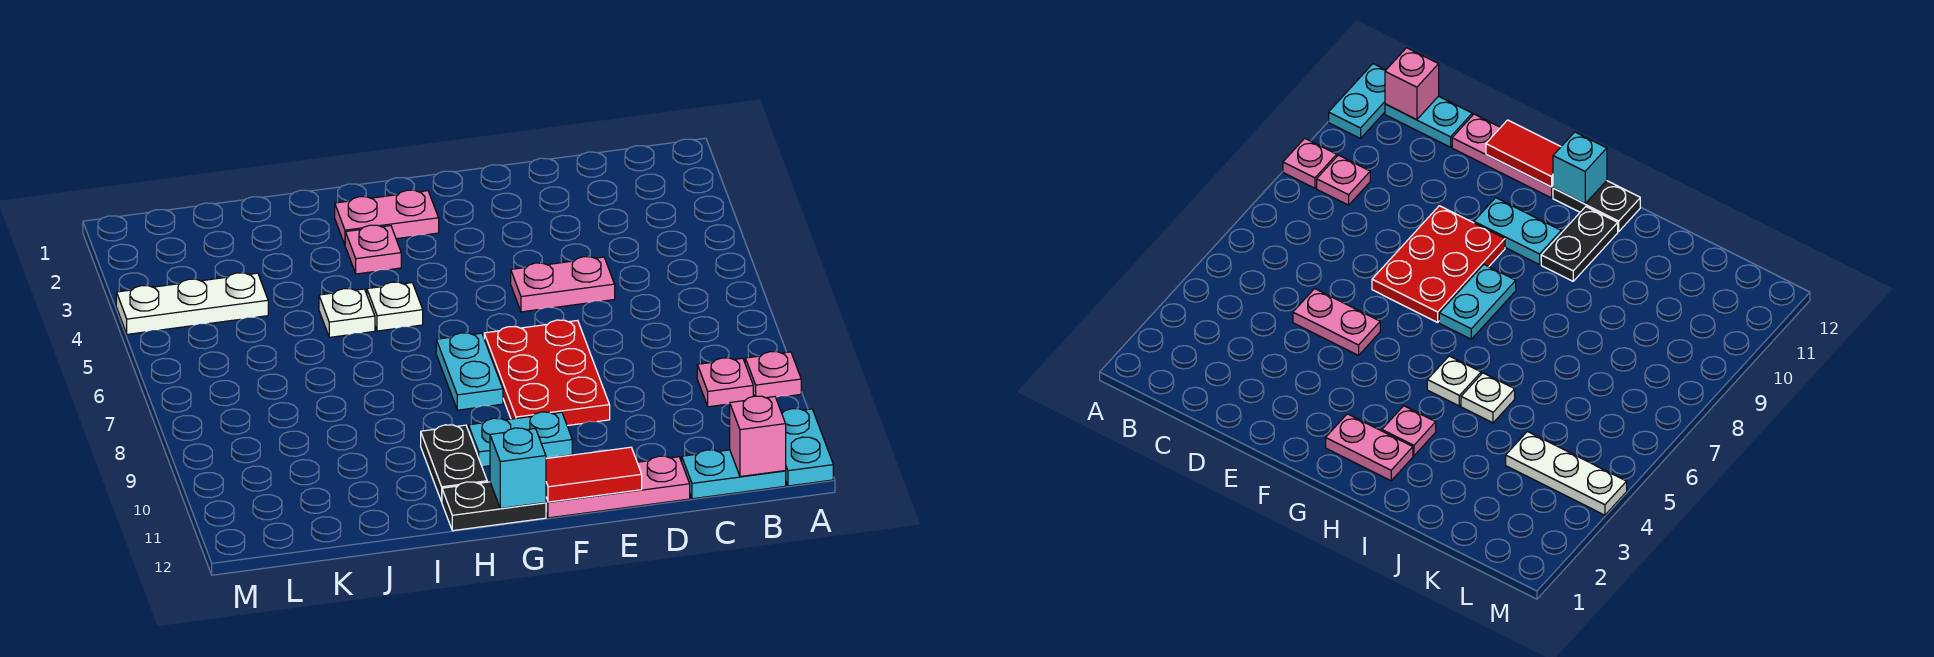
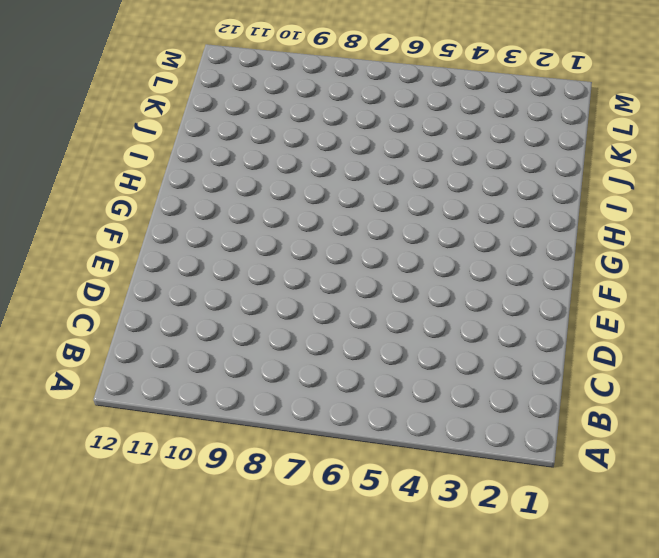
none -> pink 1x1 plate [745,352,801,398]
none -> cyan 1x2 plate [782,409,833,486]
none -> pink 1x1 plate [697,358,753,407]

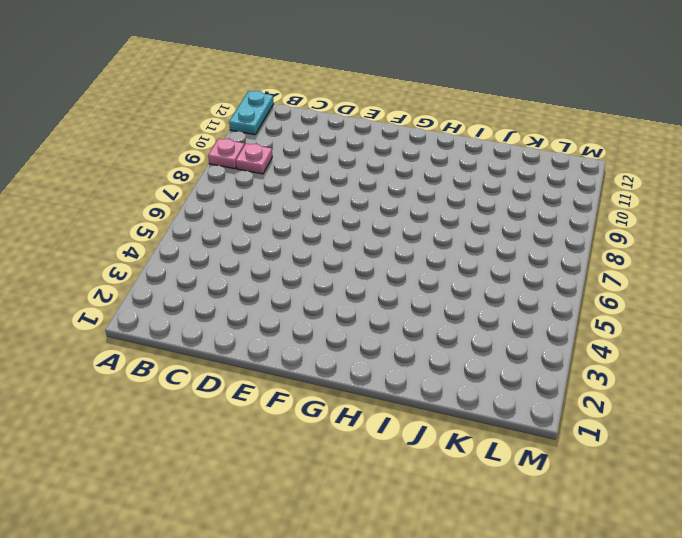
none -> cyan 1x2 plate [682,450,786,499]
none -> pink 1x2 plate [511,257,615,312]
none -> pink 1x3 plate [546,456,690,518]

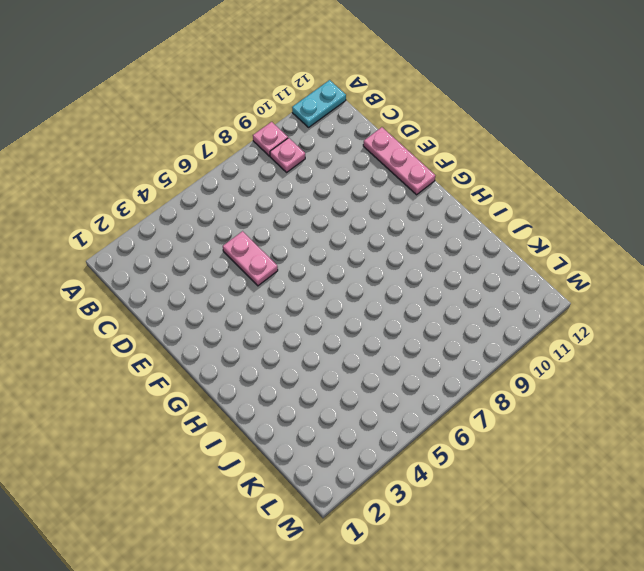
none -> cyan 1x2 plate [682,450,786,499]
none -> red 2x3 plate [484,320,610,426]
none -> cyan 1x2 plate [469,412,572,467]

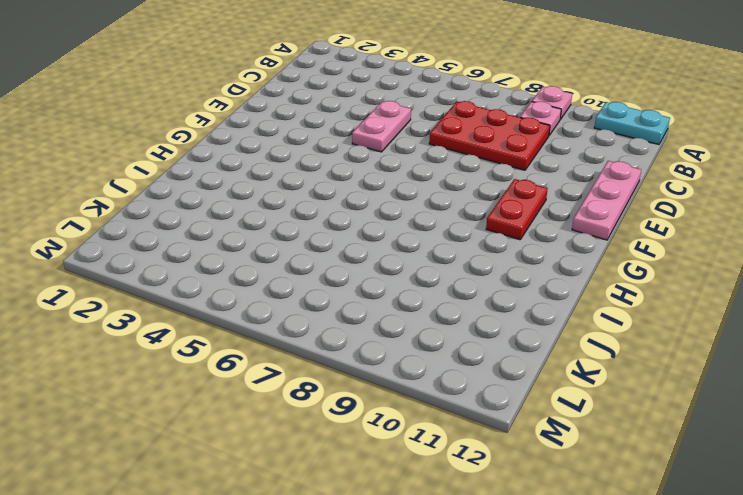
red 2x3 plate [429,101,550,170] -> red 2x3 plate moved to [484,320,610,426]
red 1x2 plate [486,179,548,240] -> cyan 1x2 plate [469,412,572,467]
none -> cyan 1x2 plate [682,450,786,499]
none -> pink 1x2 plate [335,190,439,244]
none -> cyan 1x2 plate [436,333,503,410]

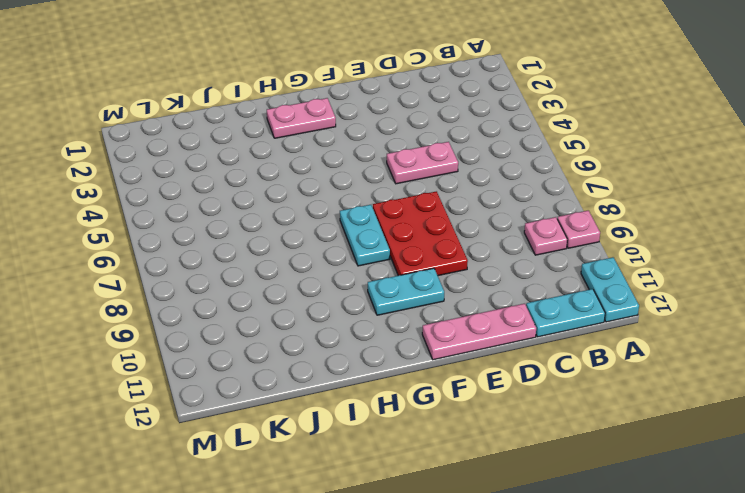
none -> black 1x2 plate [442,482,546,531]
none -> pink 1x1 plate [345,225,401,274]
none -> white 1x1 plate [367,282,423,331]

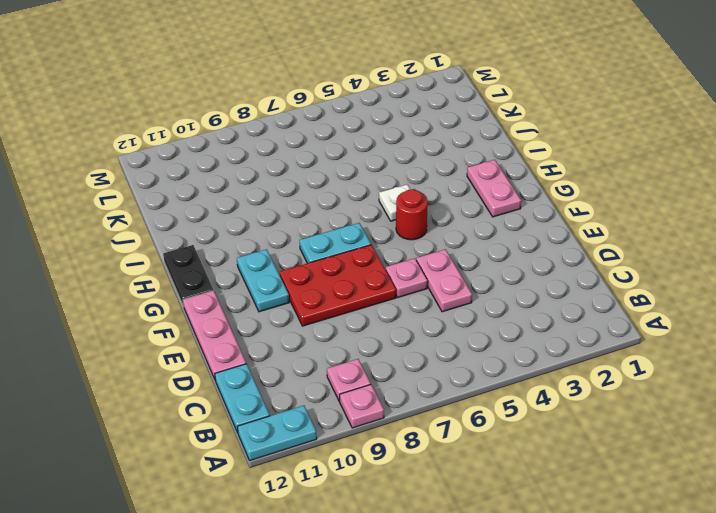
pink 1x1 plate [386,258,427,297] -> pink 1x1 plate moved to [345,225,401,274]
red 1x1 round brick [396,189,428,240] -> none
none -> black 1x2 plate [421,425,487,502]
none -> white 1x1 plate [319,289,375,337]
none -> white 1x3 plate [116,273,268,334]

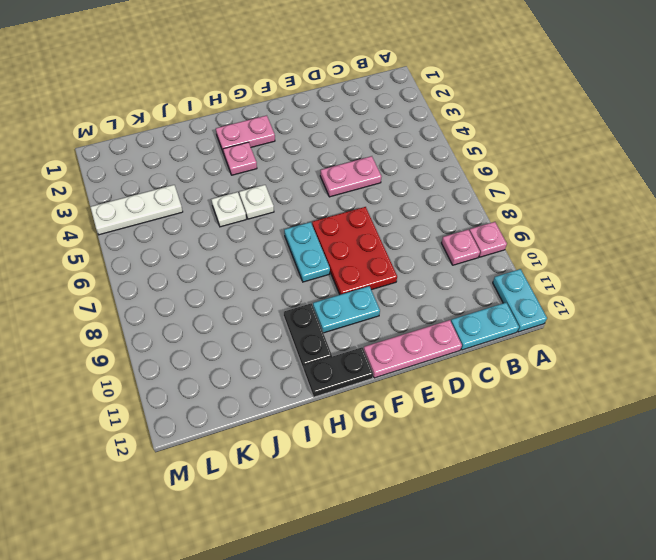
none -> pink 1x1 brick [730,396,786,477]
none -> red 1x2 tile [546,447,642,502]
none -> cyan 1x1 brick [490,428,546,508]

